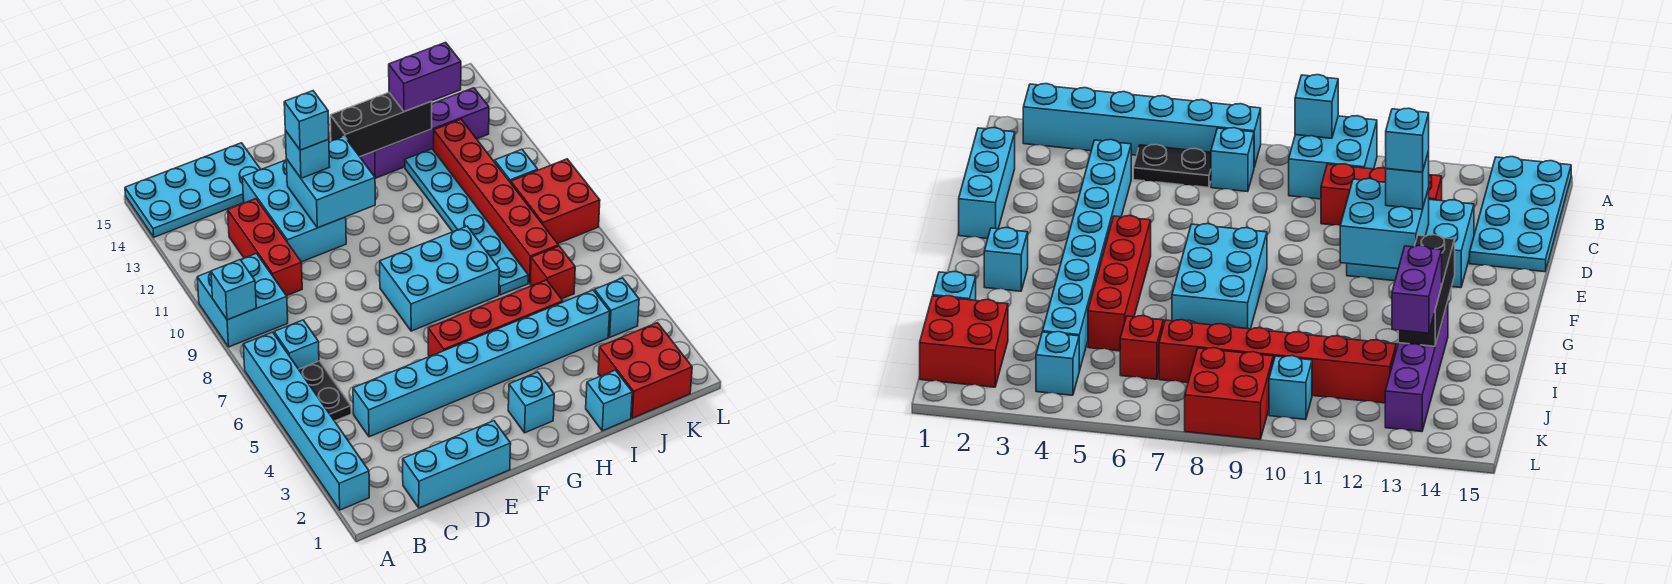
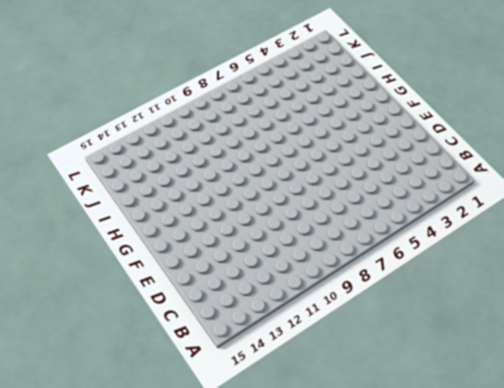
none -> cyan 1x6 brick [243,332,369,510]
none -> cyan 2x2 brick [197,254,288,347]
none -> cyan 2x4 plate [125,143,261,237]

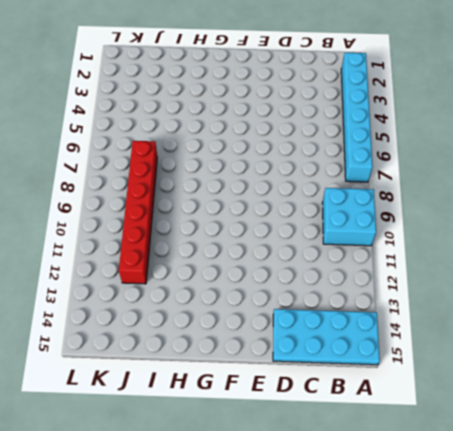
none -> black 1x2 plate [299,361,351,421]
none -> cyan 1x1 brick [274,320,319,369]
none -> cyan 1x3 brick [403,421,511,508]

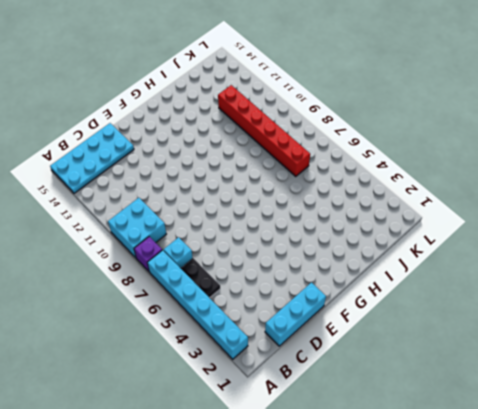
purple 1x1 brick [134,237,162,271] -> none
none -> cyan 1x8 brick [353,290,610,437]
none -> red 1x3 brick [228,199,302,296]
none -> cyan 2x3 brick [242,160,346,262]

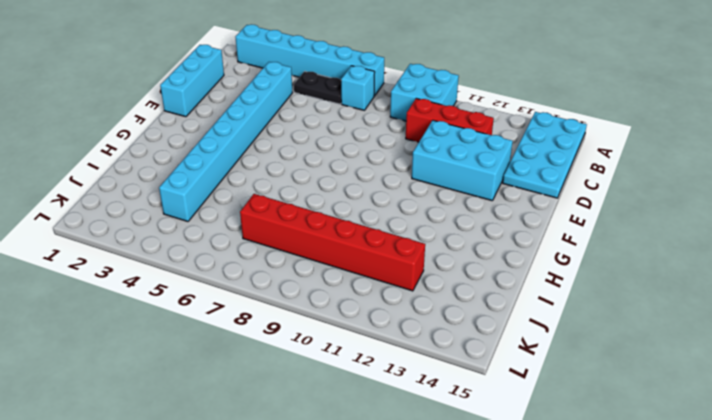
none -> red 1x4 brick [428,280,563,356]
none -> cyan 2x3 brick [380,226,499,331]
none -> cyan 1x1 brick [508,372,554,433]

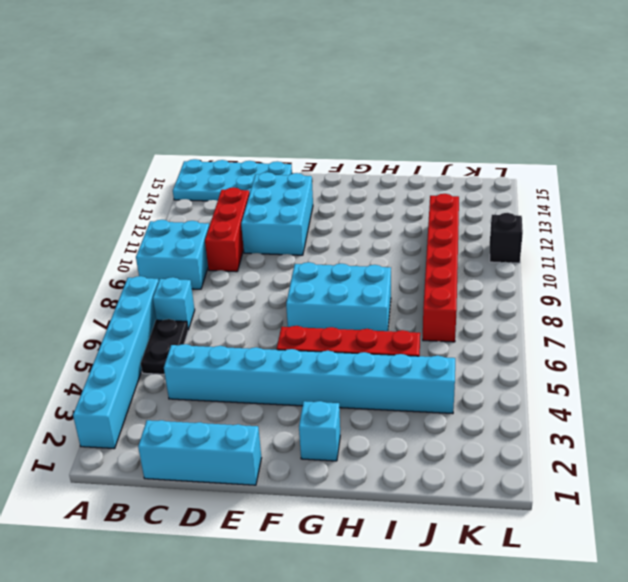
black 1x1 brick [490,213,523,263] -> none
none -> purple 1x4 brick [361,88,489,178]
none -> cyan 1x1 brick [586,370,632,431]
none -> cyan 1x6 plate [405,149,528,295]

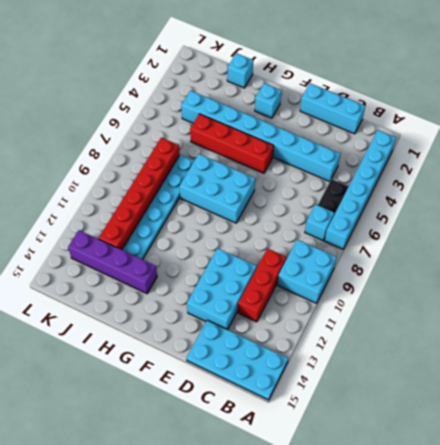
none -> red 2x2 brick [598,323,692,418]
none -> red 1x1 brick [530,246,575,299]
none -> cyan 1x1 brick [595,278,639,337]

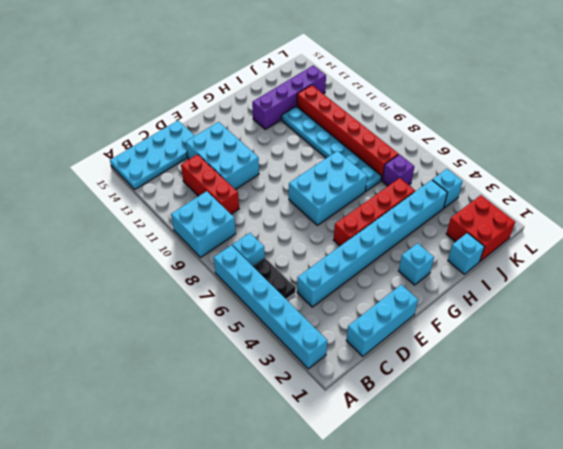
purple 1x1 brick [382,155,415,186] -> red 1x1 brick [530,246,575,299]
none -> red 2x2 brick [511,159,600,244]
none -> cyan 1x1 brick [495,149,538,183]
none -> cyan 1x1 brick [211,260,256,320]

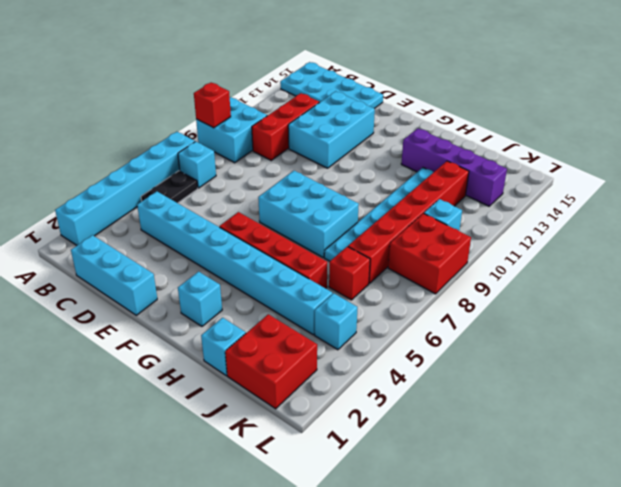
red 1x1 brick [194,83,231,128] -> cyan 1x1 brick [211,260,256,320]
none -> cyan 2x2 brick [286,136,375,228]
none -> black 1x3 brick [330,93,432,157]
none -> cyan 1x1 brick [285,130,330,178]

